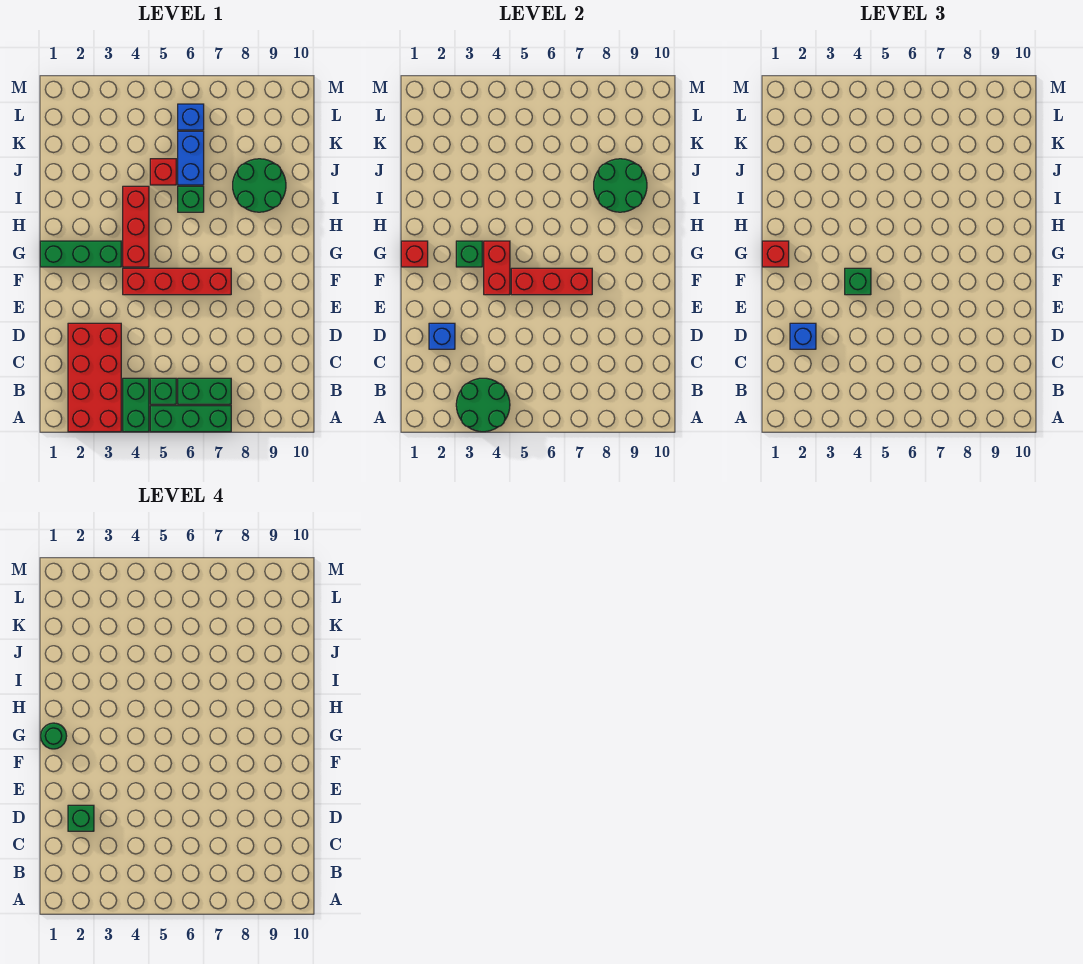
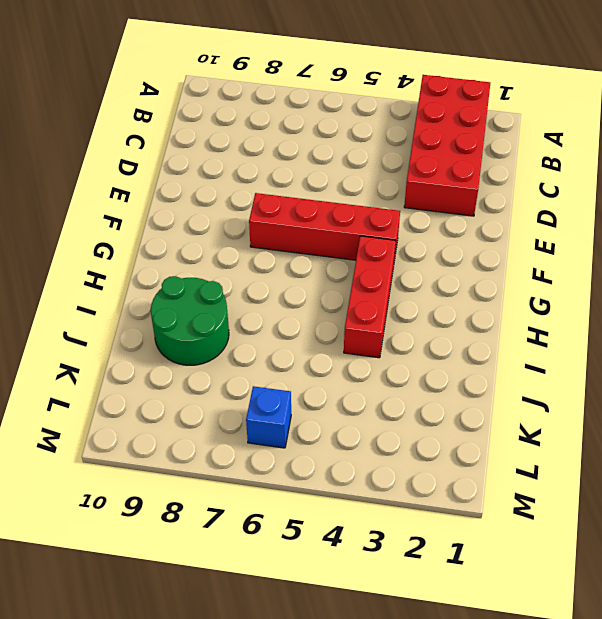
none -> green 1x2 brick [123,378,149,432]
none -> green 1x3 brick [150,406,231,432]
none -> green 1x1 brick [150,378,176,404]

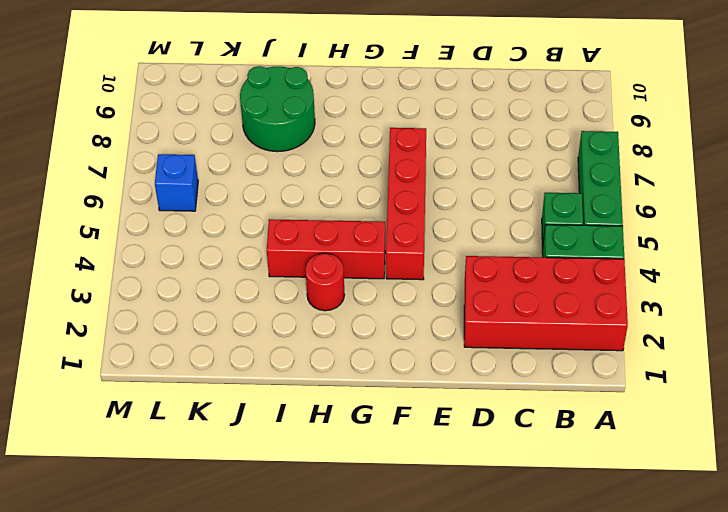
red 1x1 round brick [305,253,344,311] -> none
none -> green 1x2 brick [178,378,231,404]
none -> green 1x3 brick [40,241,121,267]
none -> green 1x1 brick [178,186,204,212]

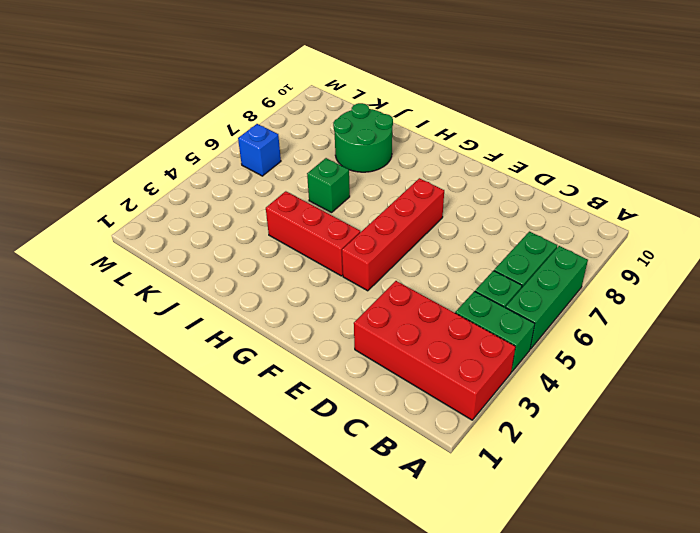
none -> green 1x3 brick [40,241,121,267]
none -> red 1x1 brick [150,159,176,185]
none -> blue 1x2 brick [178,131,204,185]

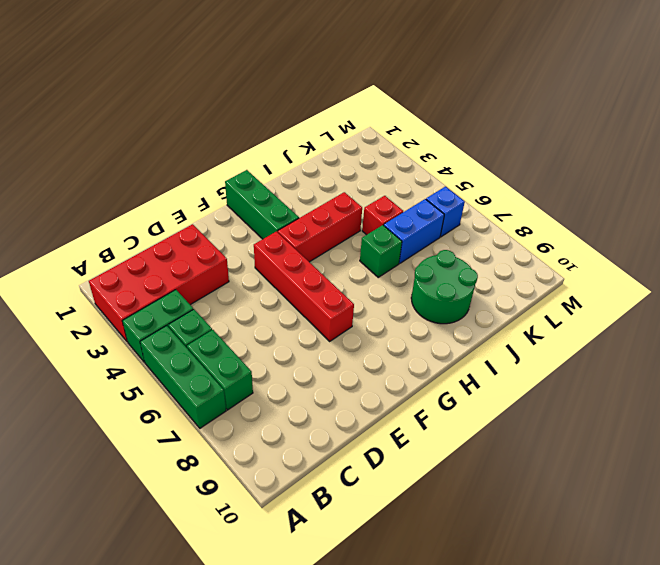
none -> green 2x2 round brick [456,378,510,432]
none -> blue 1x1 brick [429,323,455,349]
none -> red 1x2 brick [484,241,510,295]

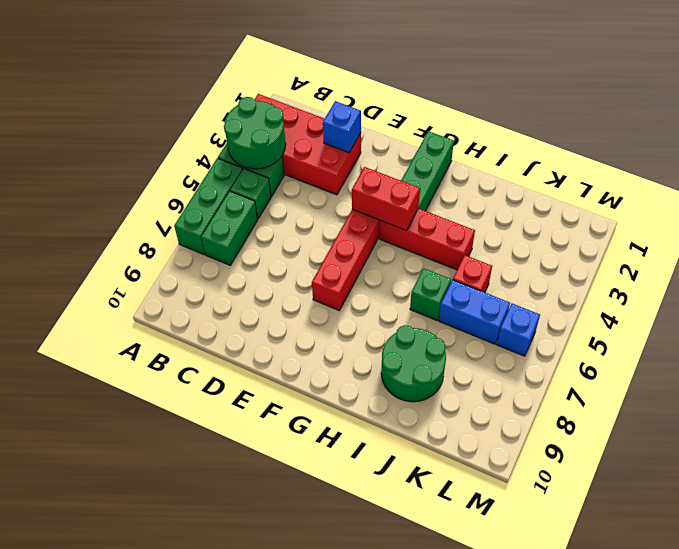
none -> red 1x3 brick [511,268,592,295]
none -> red 1x1 brick [401,241,428,267]
none -> green 1x1 brick [456,241,482,267]

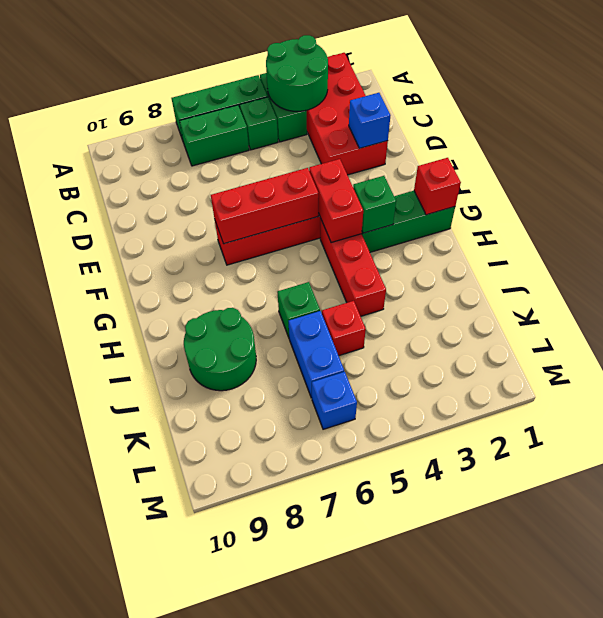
none -> green 2x2 round brick [594,159,647,212]
none -> blue 1x1 brick [790,323,816,349]
none -> green 1x1 brick [845,268,871,295]

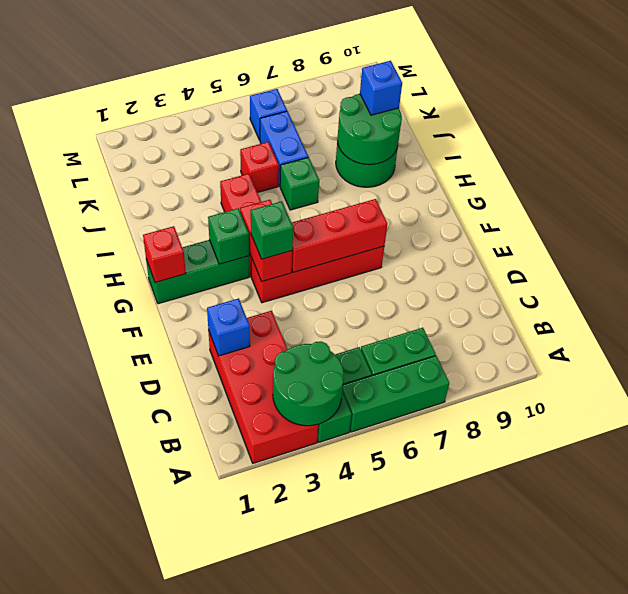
blue 1x1 brick [360,61,402,115] -> blue 1x1 brick moved to [790,323,816,349]
none -> red 1x1 brick [762,241,789,267]
none -> green 1x1 brick [68,805,94,831]
none -> green 1x1 round brick [41,723,67,749]

